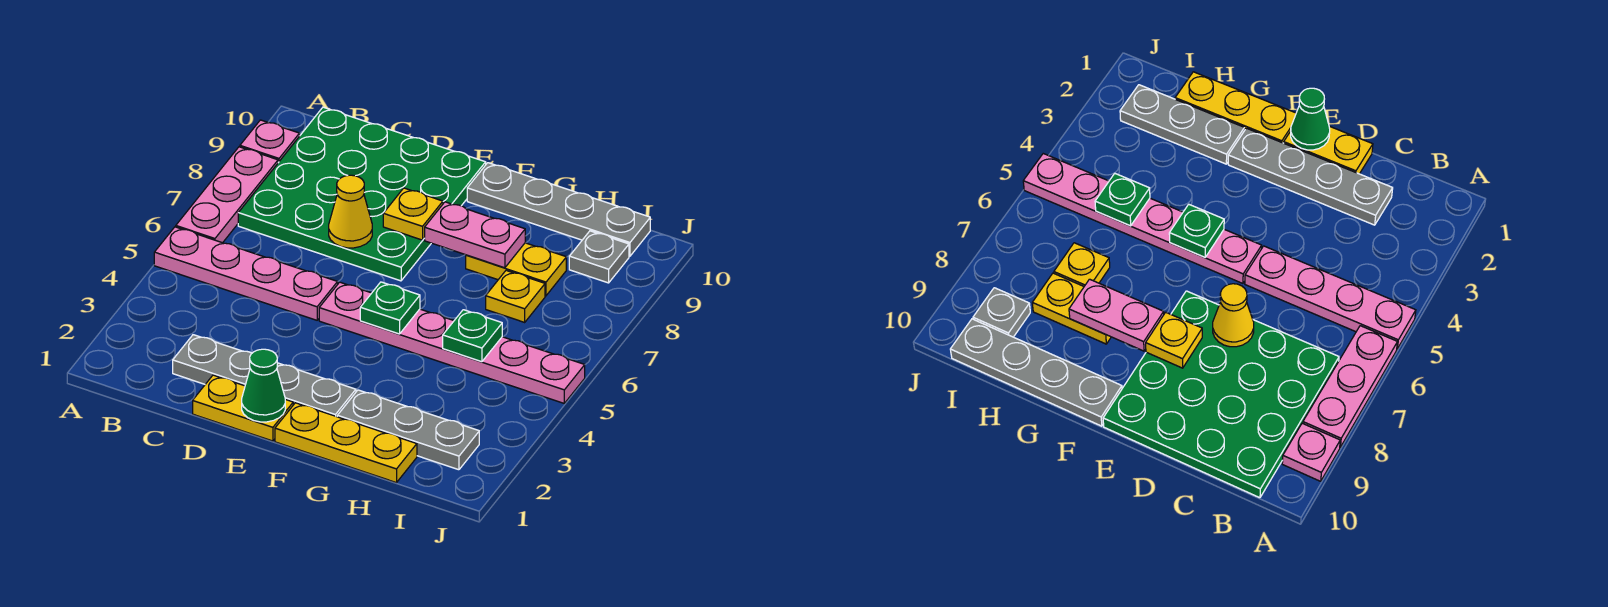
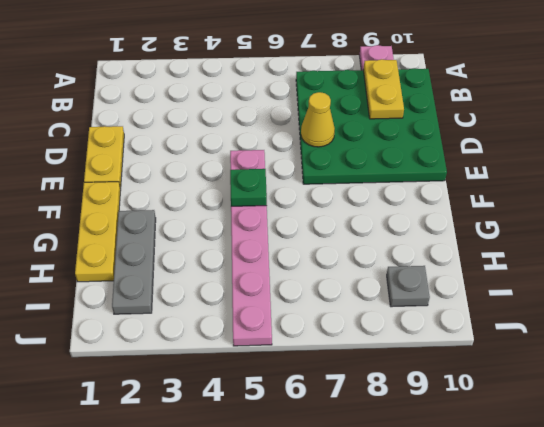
yellow 1x2 plate [363,59,404,119] -> yellow 1x2 plate moved to [466,243,566,296]
none -> pink 1x4 plate [154,227,338,320]
none -> pink 1x3 plate [176,147,278,243]
none -> grey 1x4 plate [173,335,356,417]

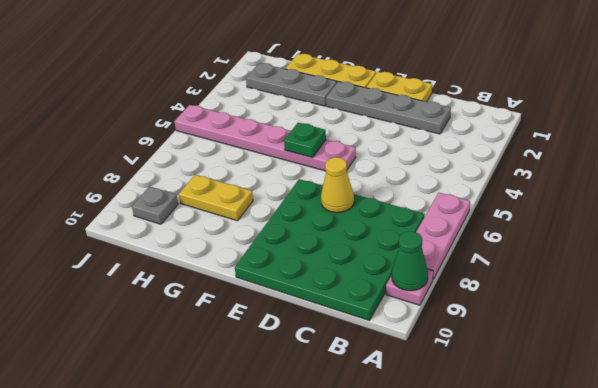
green 1x1 cone [392,231,428,291] -> green 1x1 cone moved to [242,349,285,422]
none -> pink 1x4 plate [154,227,338,320]
none -> grey 1x4 plate [467,163,650,256]
none -> yellow 1x1 plate [486,270,545,322]

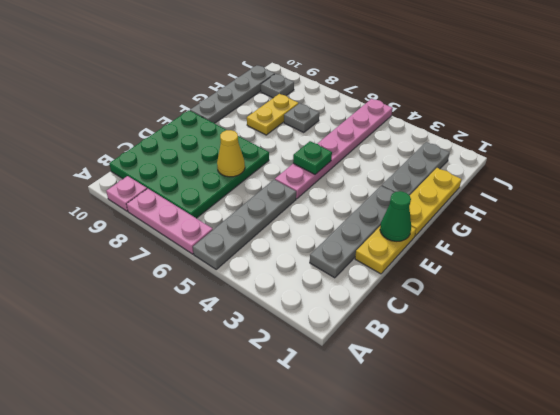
grey 1x4 plate [193,179,296,269] -> pink 1x4 plate [154,227,338,320]
grey 1x1 plate [284,103,319,133] -> yellow 1x1 plate [486,270,545,322]
none -> yellow 1x1 plate [383,188,443,240]
none -> pink 1x2 plate [425,202,525,268]
none -> green 1x1 plate [443,310,502,362]

